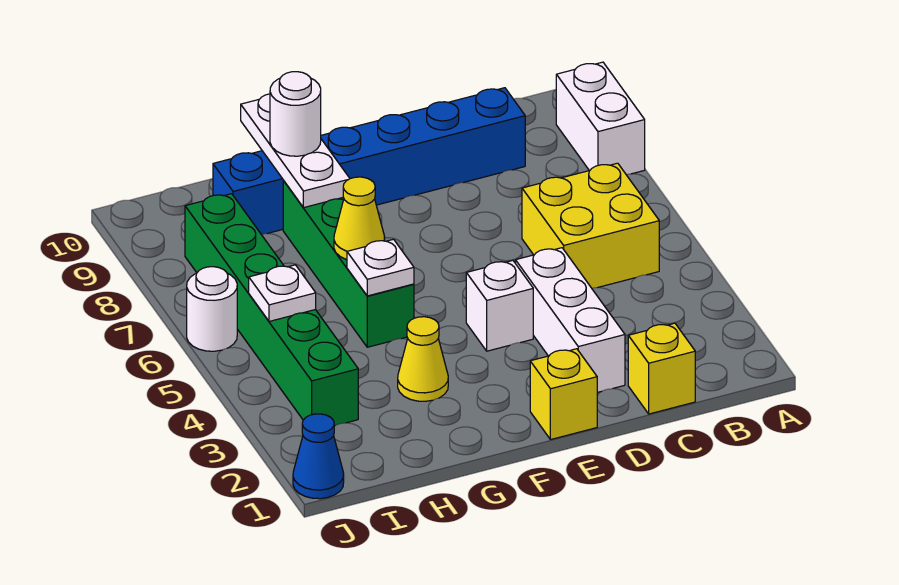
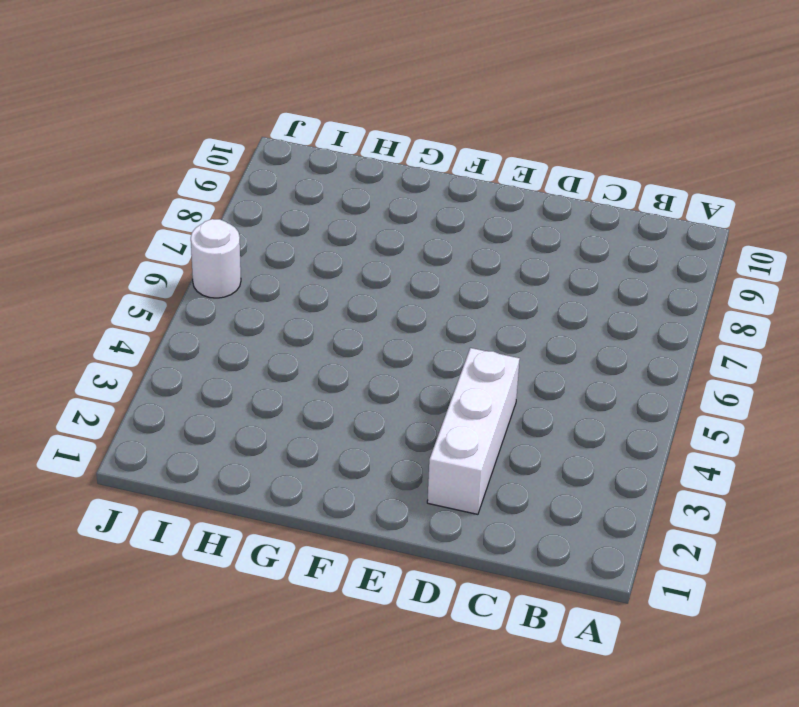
none -> white 1x2 brick [556,62,645,175]
none -> yellow 2x2 brick [522,163,659,288]
none -> yellow 1x1 brick [628,323,695,414]

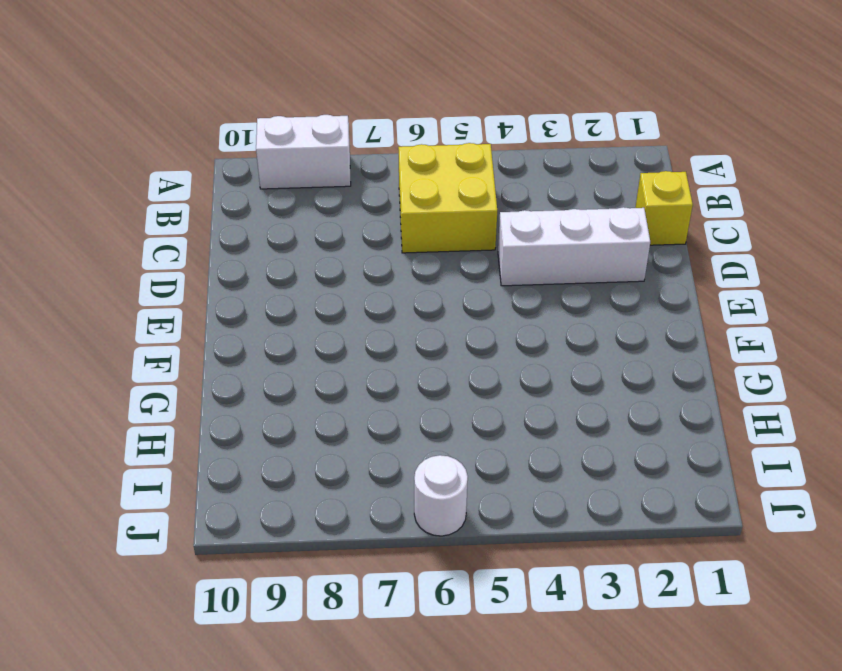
none -> blue 1x6 brick [213,88,525,234]
none -> yellow 1x1 brick [530,349,597,440]
none -> white 1x1 brick [466,261,533,351]

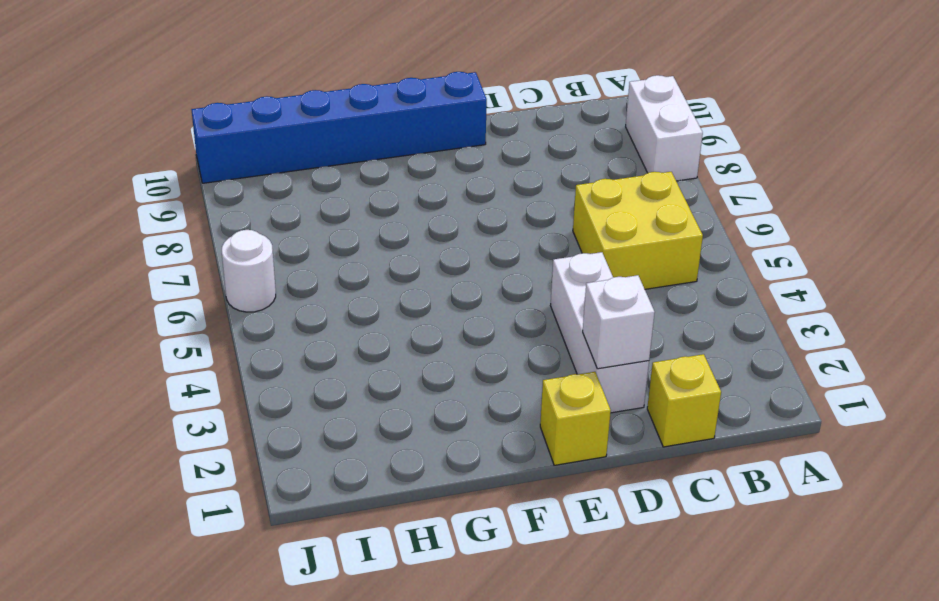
white 1x1 brick [583,275,655,369] -> white 1x1 brick moved to [466,261,533,351]
blue 1x6 brick [191,72,487,183] -> blue 1x6 brick moved to [213,88,525,234]
none -> yellow 1x1 cone [398,317,448,401]
none -> green 1x4 brick [283,180,414,347]
none -> green 1x6 brick [185,194,358,426]

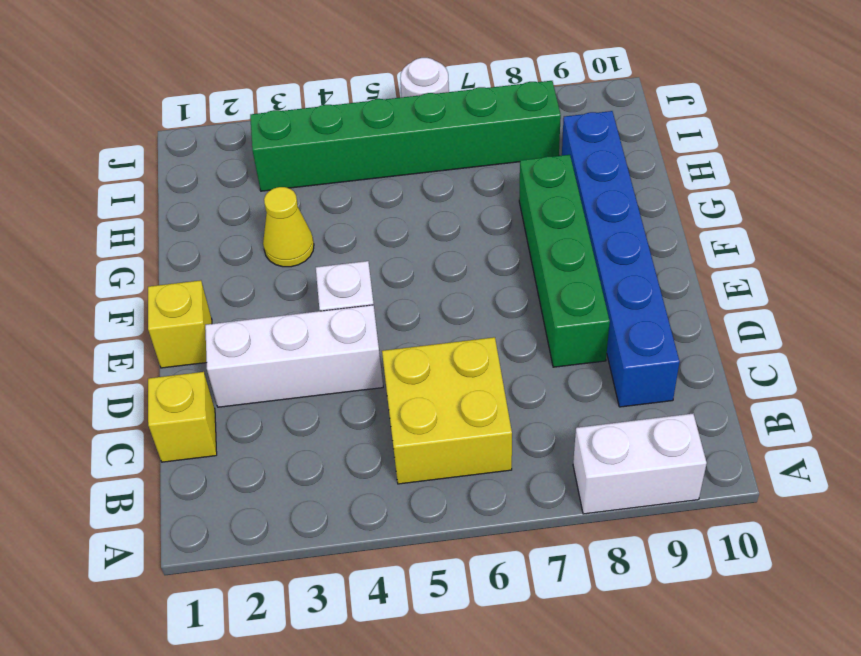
green 1x4 brick [519,155,610,367] -> green 1x4 brick turned to [283,180,414,347]
none -> blue 1x1 cone [293,414,344,499]
none -> white 1x1 plate [347,239,414,296]
none -> yellow 1x1 cone [334,177,385,260]

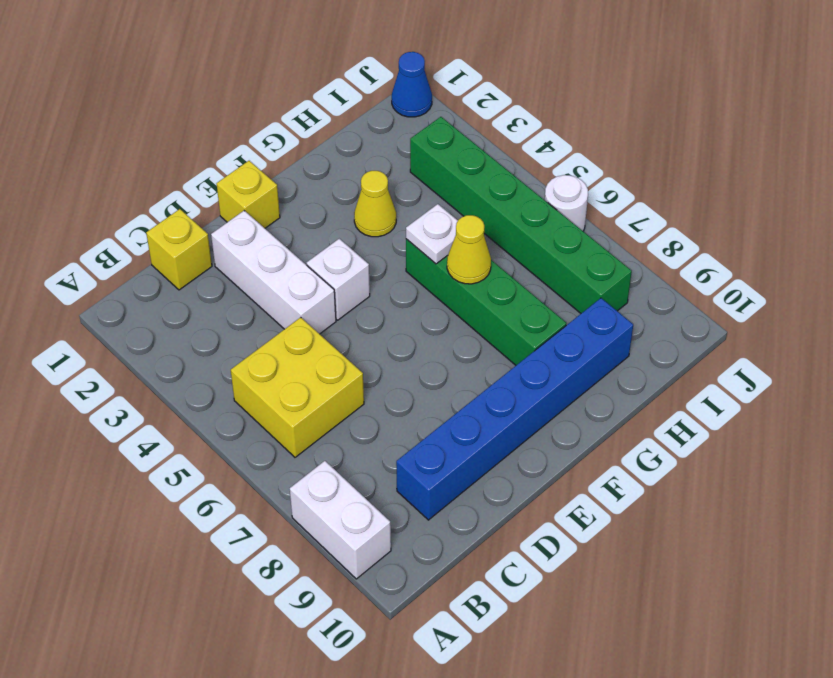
none -> white 1x3 plate [241,94,350,208]
none -> white 1x1 plate [249,265,316,321]
none -> white 1x1 round brick [270,72,321,156]

